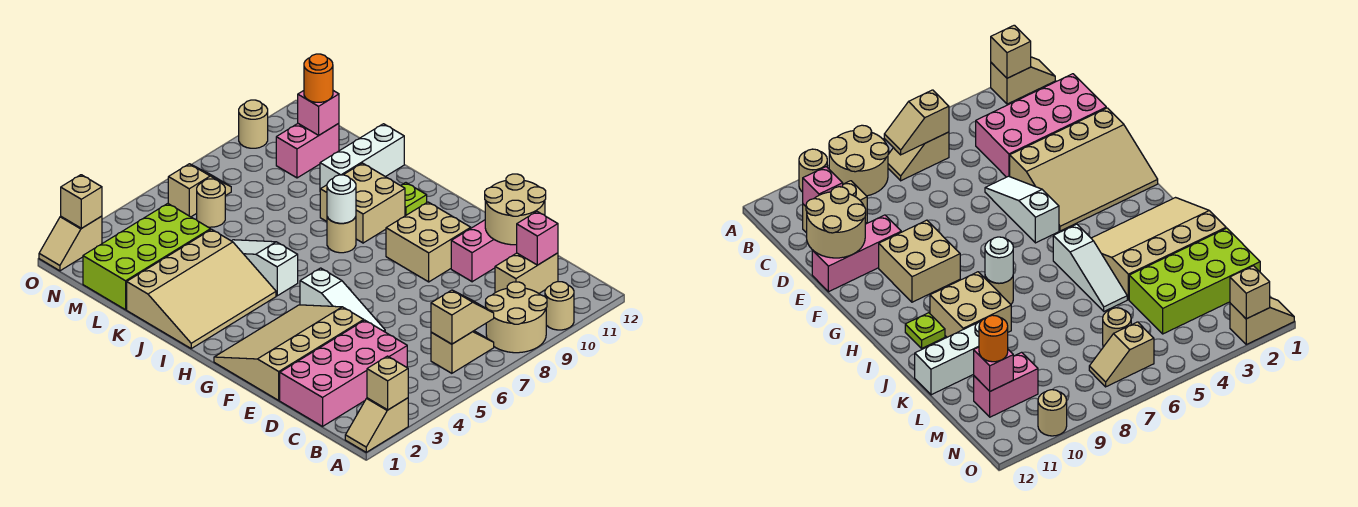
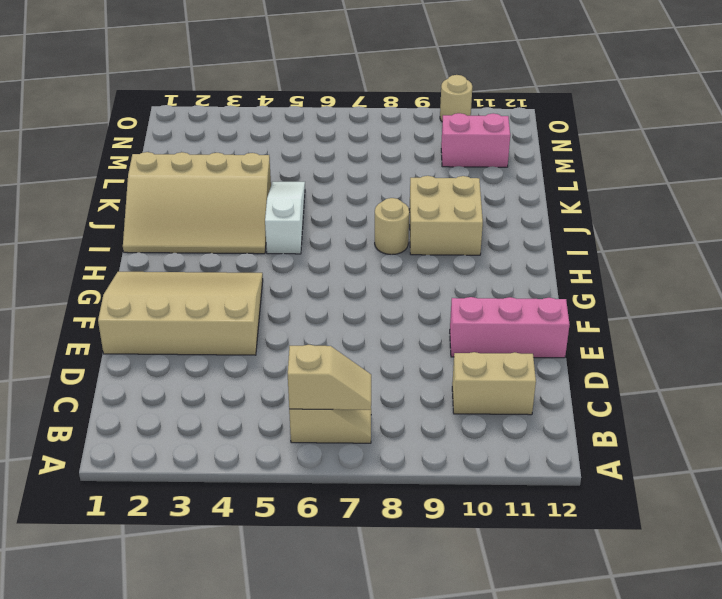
none -> tan 1x2 slope [345,398,408,452]
none -> tan 2x2 round brick [485,282,547,353]
none -> tan 1x1 round brick [545,282,574,330]
none -> pink 2x4 brick [280,320,407,426]

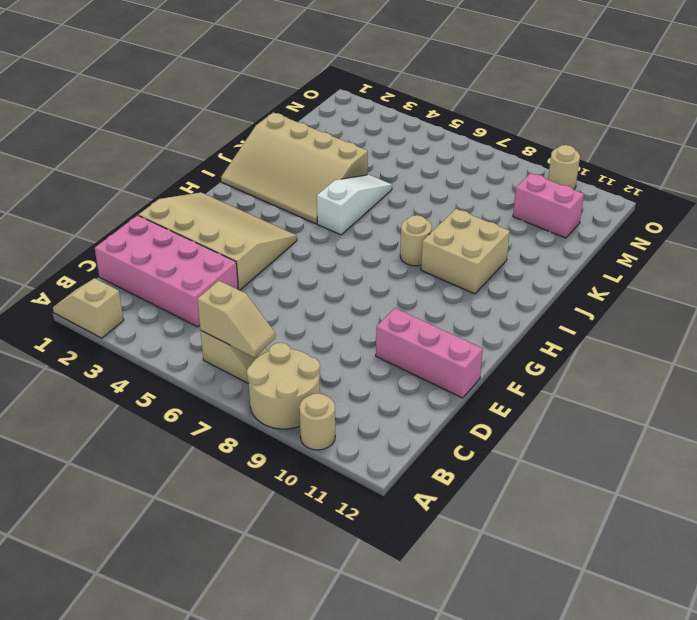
none -> tan 1x2 brick [495,253,558,293]
none -> white 1x3 slope [300,268,385,332]
none -> tan 2x2 brick [386,202,471,282]
none -> lime 1x1 plate [401,183,427,216]

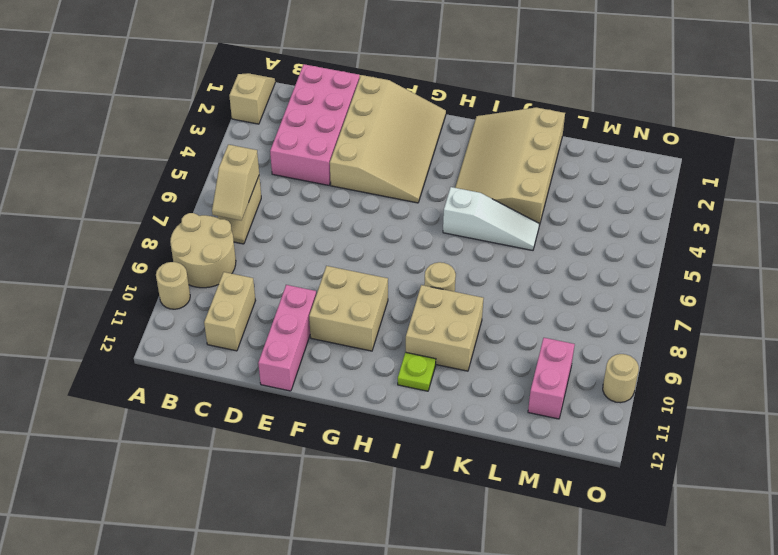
none -> white 1x3 slope [300,268,385,332]
none -> white 1x3 brick [320,124,404,189]
none -> lime 2x4 brick [83,204,211,310]
none -> tan 1x1 round brick [197,179,225,227]

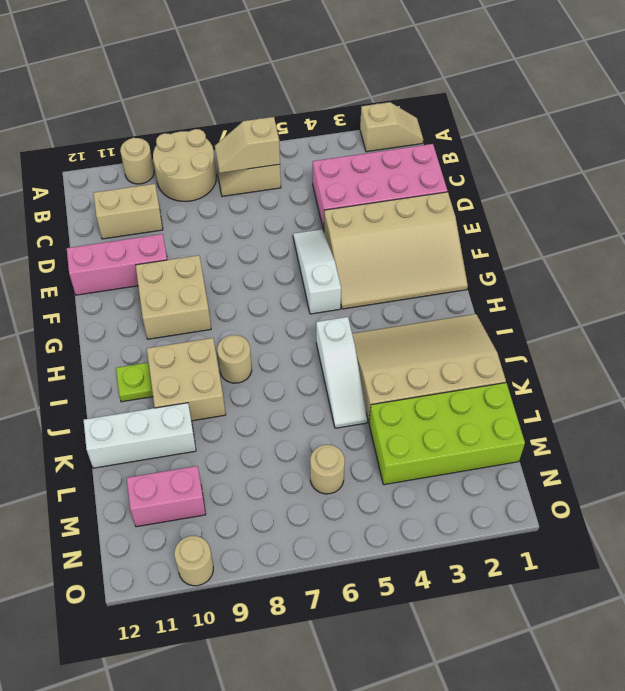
none -> tan 1x2 slope [168,164,231,217]
none -> tan 1x2 slope [39,216,102,271]
none -> tan 1x1 brick [367,356,408,410]
none -> pink 1x1 brick [517,212,558,265]

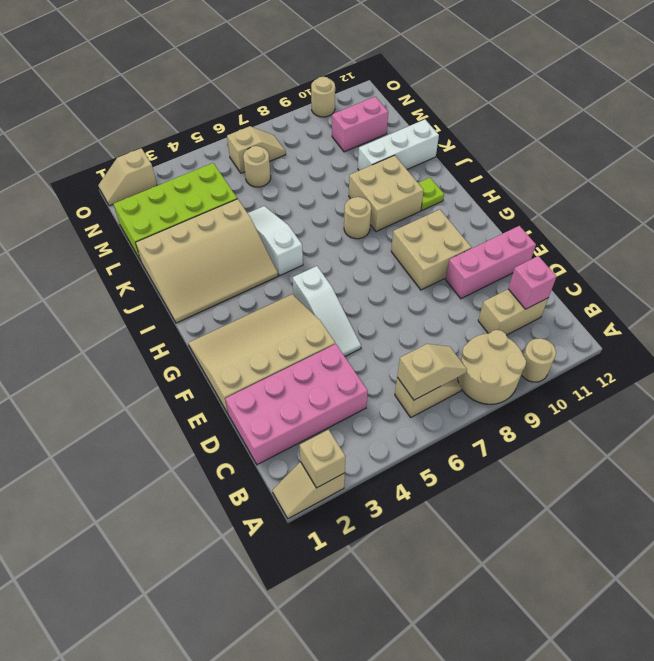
none -> tan 2x2 round brick [485,174,546,245]
none -> white 1x1 round brick [327,175,356,223]
none -> pink 1x1 brick [298,91,339,135]
none -> tan 1x1 brick [61,175,102,228]

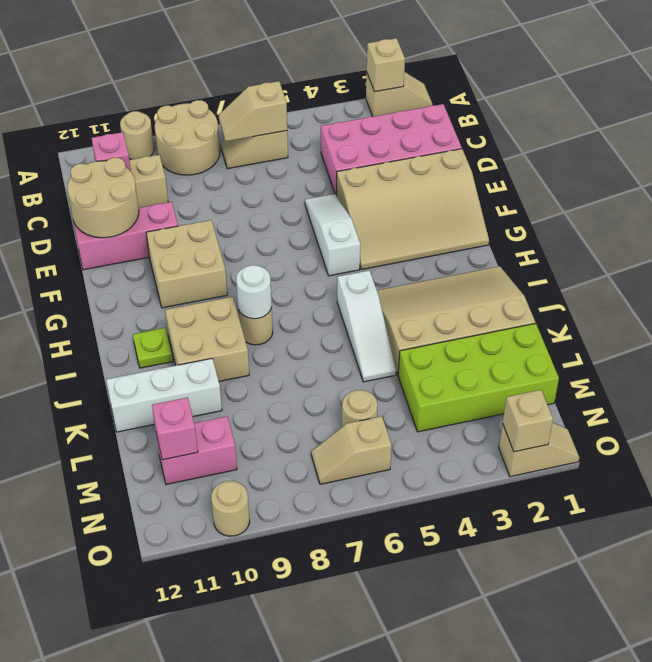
none -> orange 1x1 round brick [304,54,333,102]

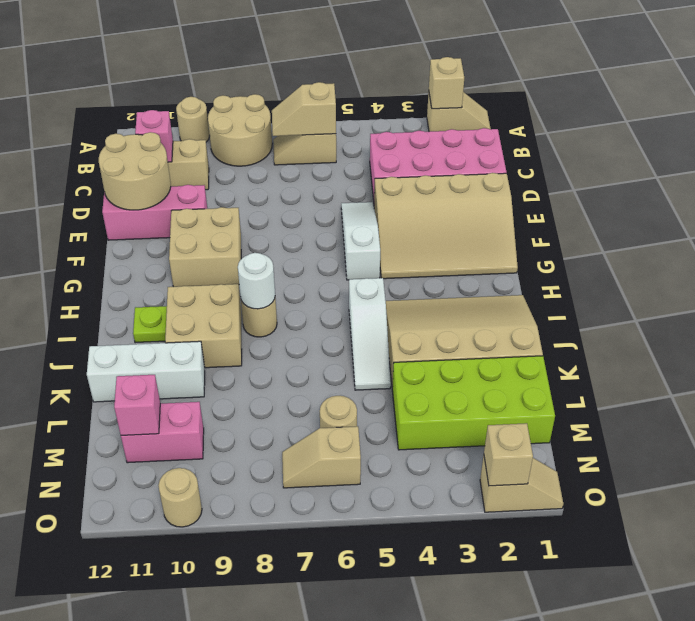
none -> orange 1x1 round brick [304,54,333,102]

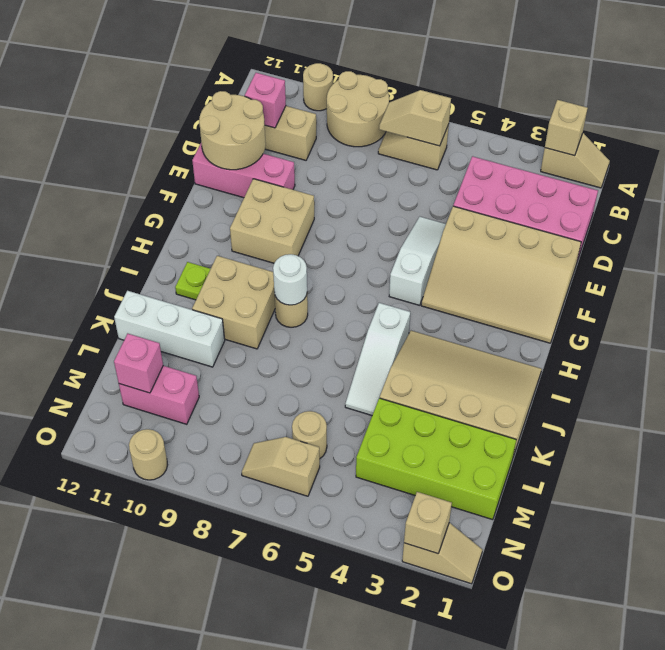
none -> orange 1x1 round brick [304,54,333,102]

